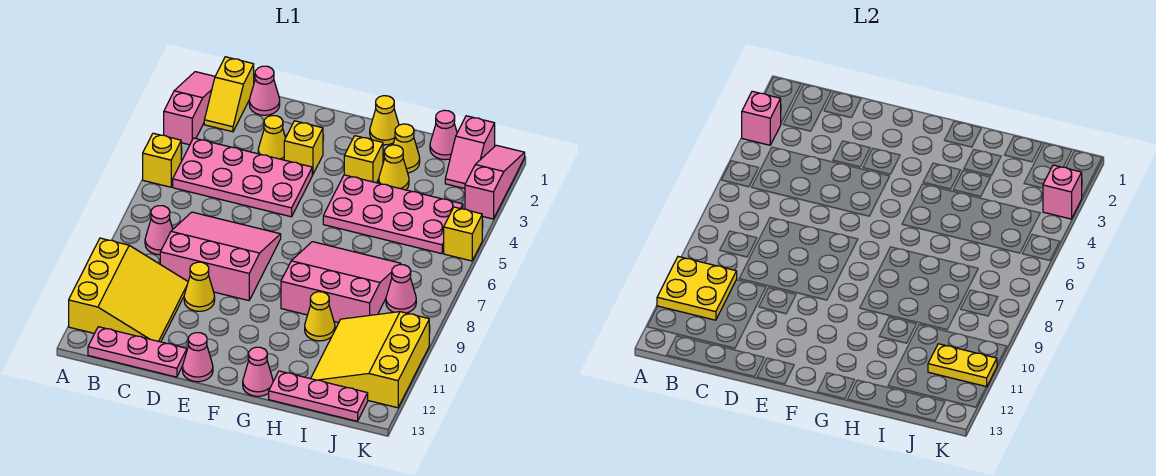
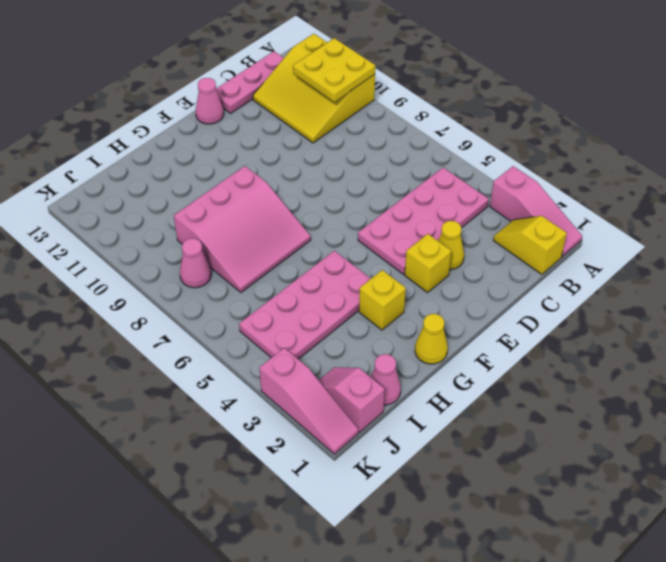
none -> yellow 1x1 brick [143,133,181,187]
none -> pink 1x1 cone [145,206,173,255]
none -> pink 1x1 cone [249,66,280,115]
none -> pink 3x3 slope [160,212,281,301]

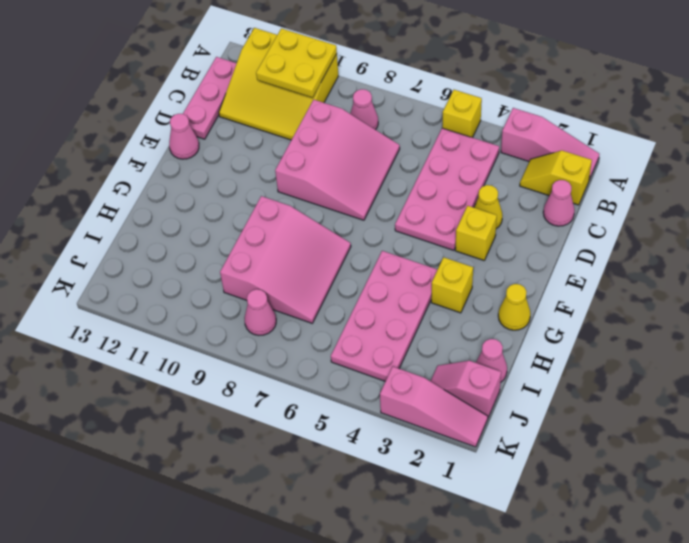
none -> yellow 1x1 cone [184,262,215,311]
none -> pink 1x1 cone [243,347,273,396]
none -> yellow 1x1 cone [393,124,420,173]
none -> yellow 1x1 cone [379,145,409,190]

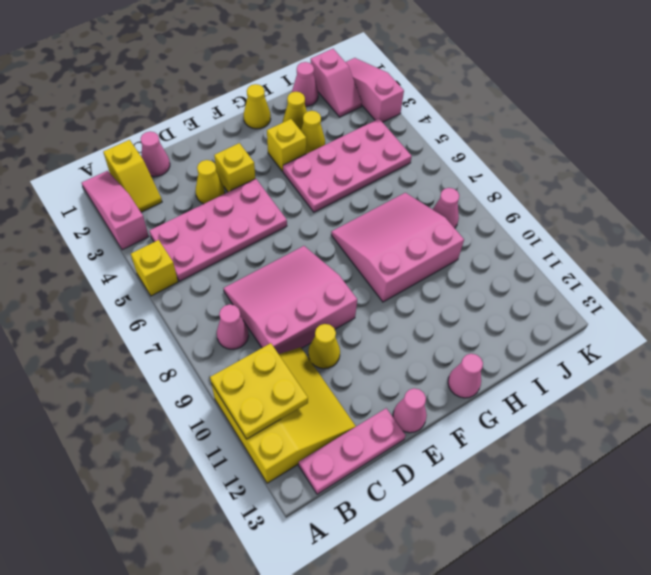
none -> yellow 1x1 cone [305,292,335,341]
none -> pink 1x3 plate [269,371,368,421]
none -> yellow 3x3 slope [311,312,429,408]
none -> yellow 1x1 brick [444,207,482,261]

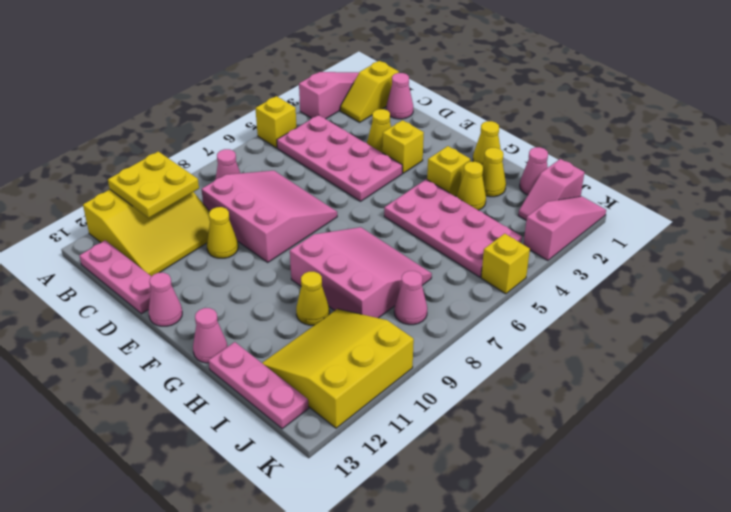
none -> pink 1x1 brick [742,91,781,145]
none -> yellow 1x2 plate [928,344,997,387]
none -> pink 1x1 brick [1043,165,1082,219]

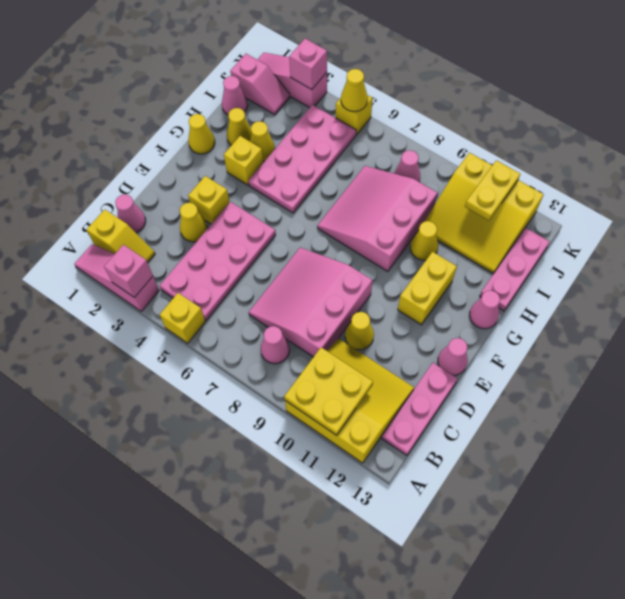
yellow 1x2 brick [398,252,457,325] -> none
yellow 1x1 cone [341,69,368,111] -> none

